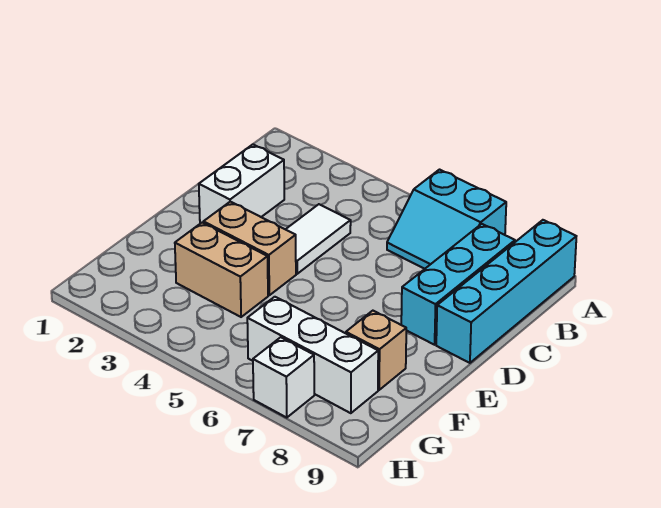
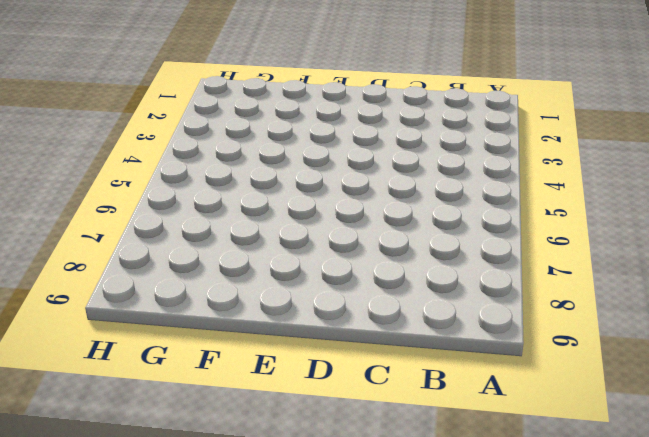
none -> cyan 2x2 slope [387,170,506,269]
none -> cyan 1x4 brick [436,220,576,363]

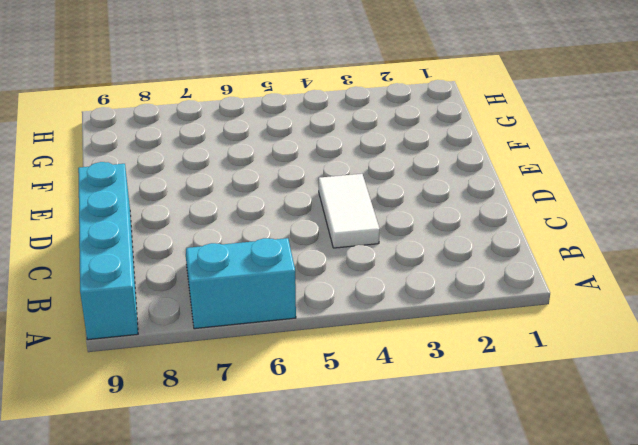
none -> cyan 1x3 brick [401,224,515,345]
none -> white 1x2 brick [199,144,284,224]

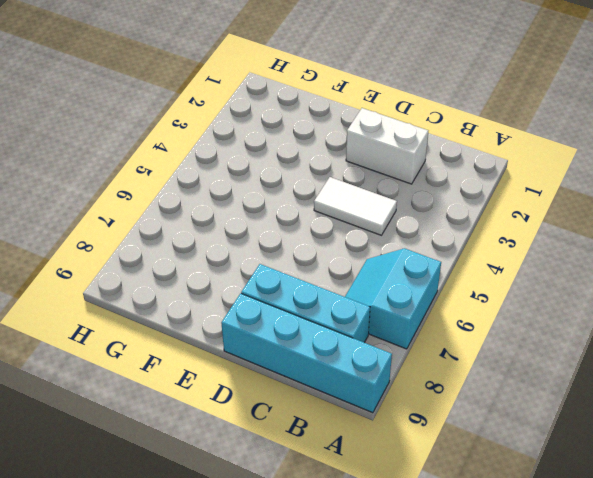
none -> tan 1x2 brick [203,202,296,295]
none -> tan 1x2 brick [175,223,268,317]

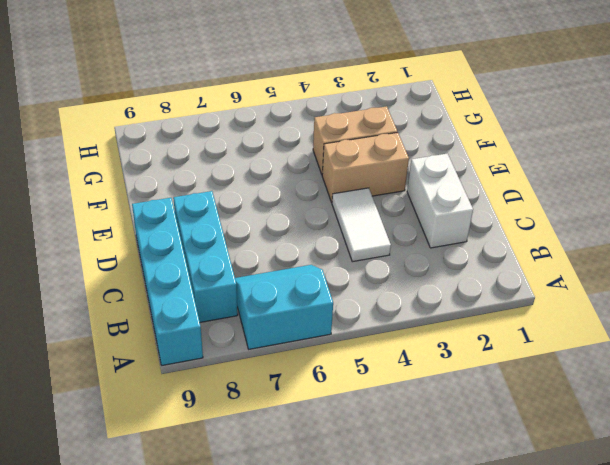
none -> tan 1x1 brick [346,311,406,390]
none -> white 1x3 brick [247,297,378,413]

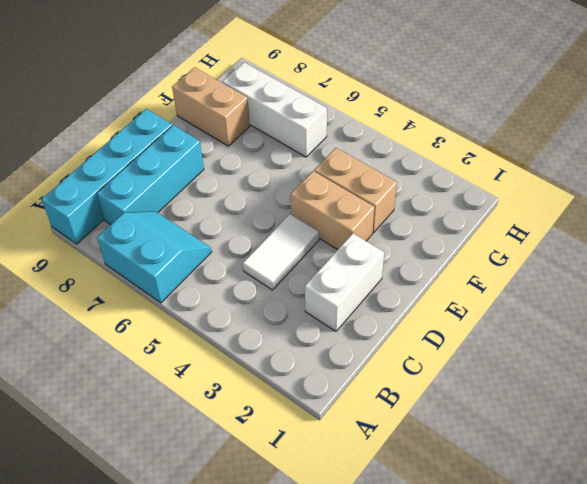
tan 1x2 brick [172,67,250,146] -> tan 1x1 brick [346,311,406,390]
none -> white 1x1 brick [253,337,314,417]

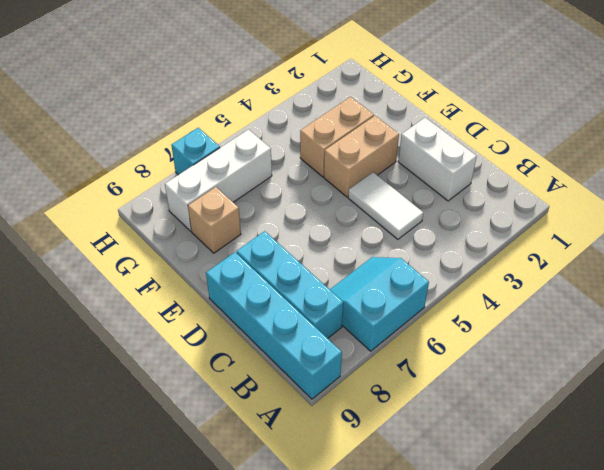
cyan 1x1 brick [171,128,220,175] -> white 1x1 brick [253,337,314,417]

